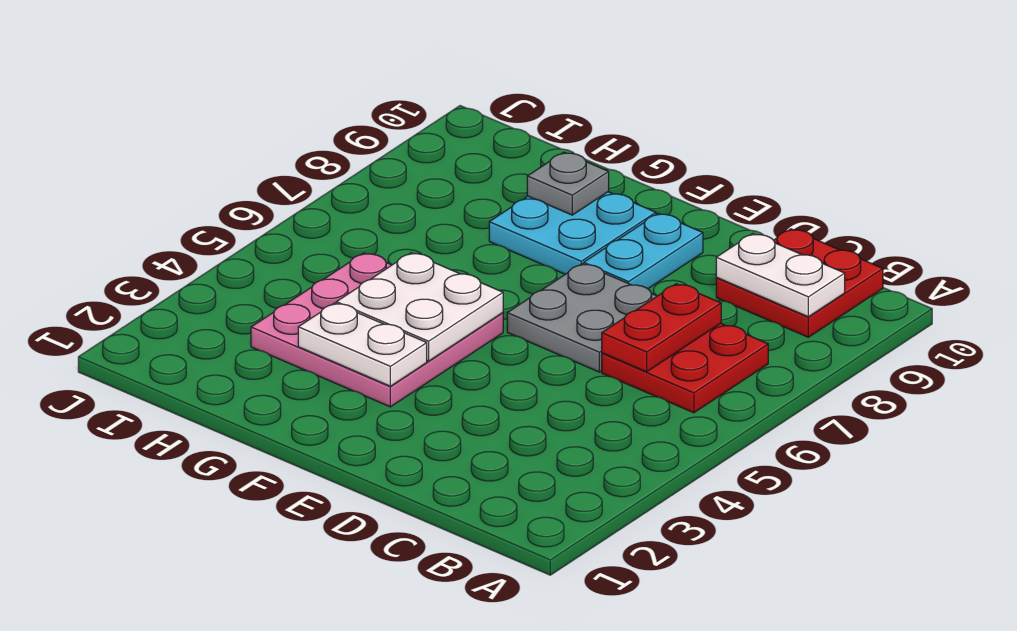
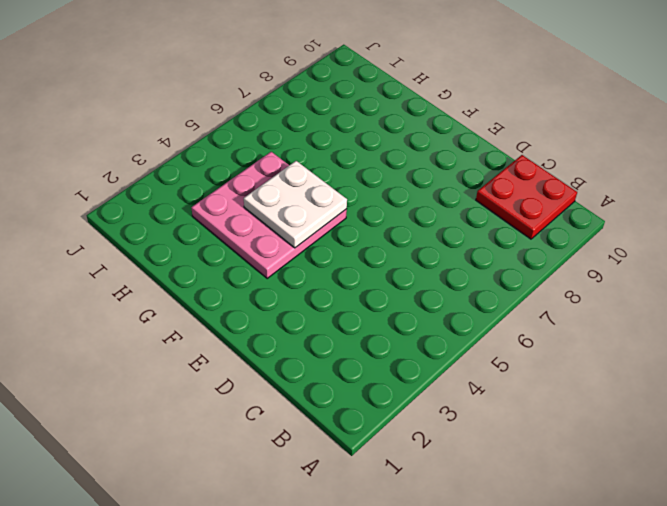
none -> red 2x2 plate [602,323,768,413]
none -> grey 2x2 plate [507,264,657,372]

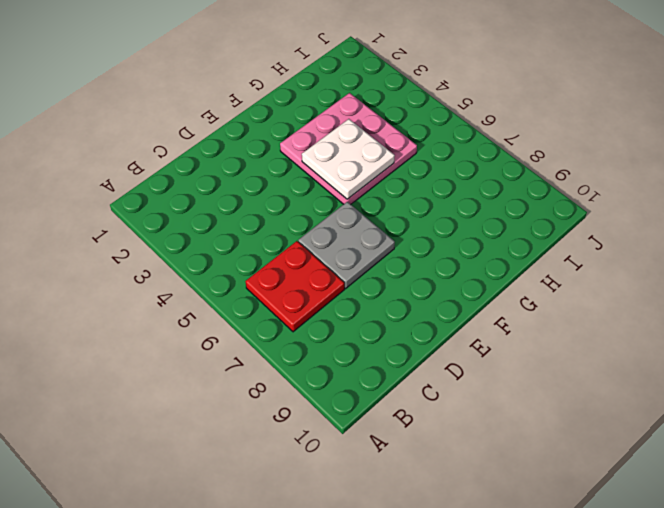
none -> red 2x2 plate [716,229,883,337]
none -> cyan 1x2 plate [584,213,703,289]

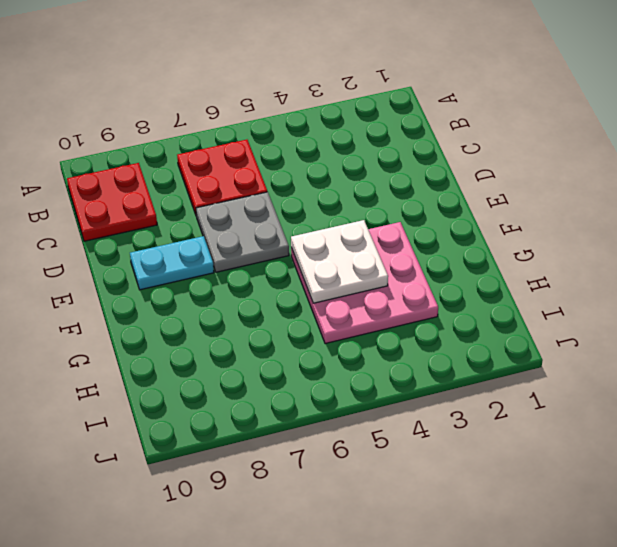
none -> cyan 2x2 plate [489,192,656,274]
none -> white 1x2 plate [716,233,845,317]

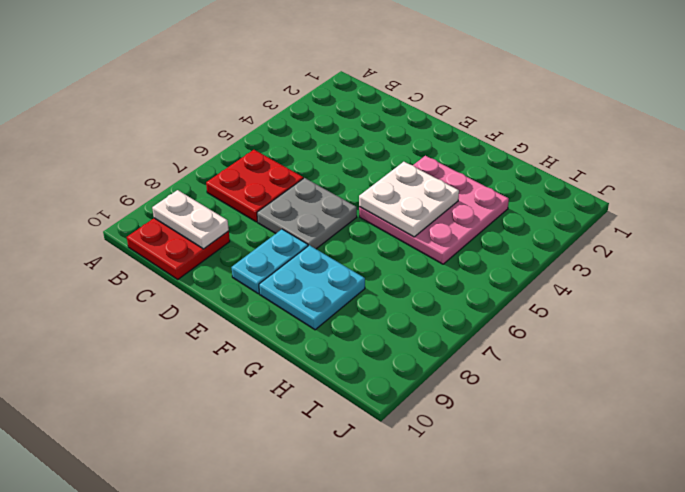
none -> red 1x2 plate [602,284,721,372]
none -> white 1x2 plate [298,303,427,386]

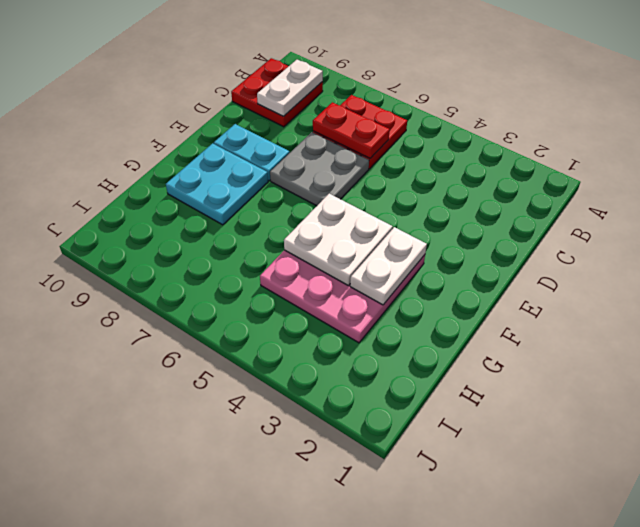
none -> grey 1x1 plate [527,152,609,215]

